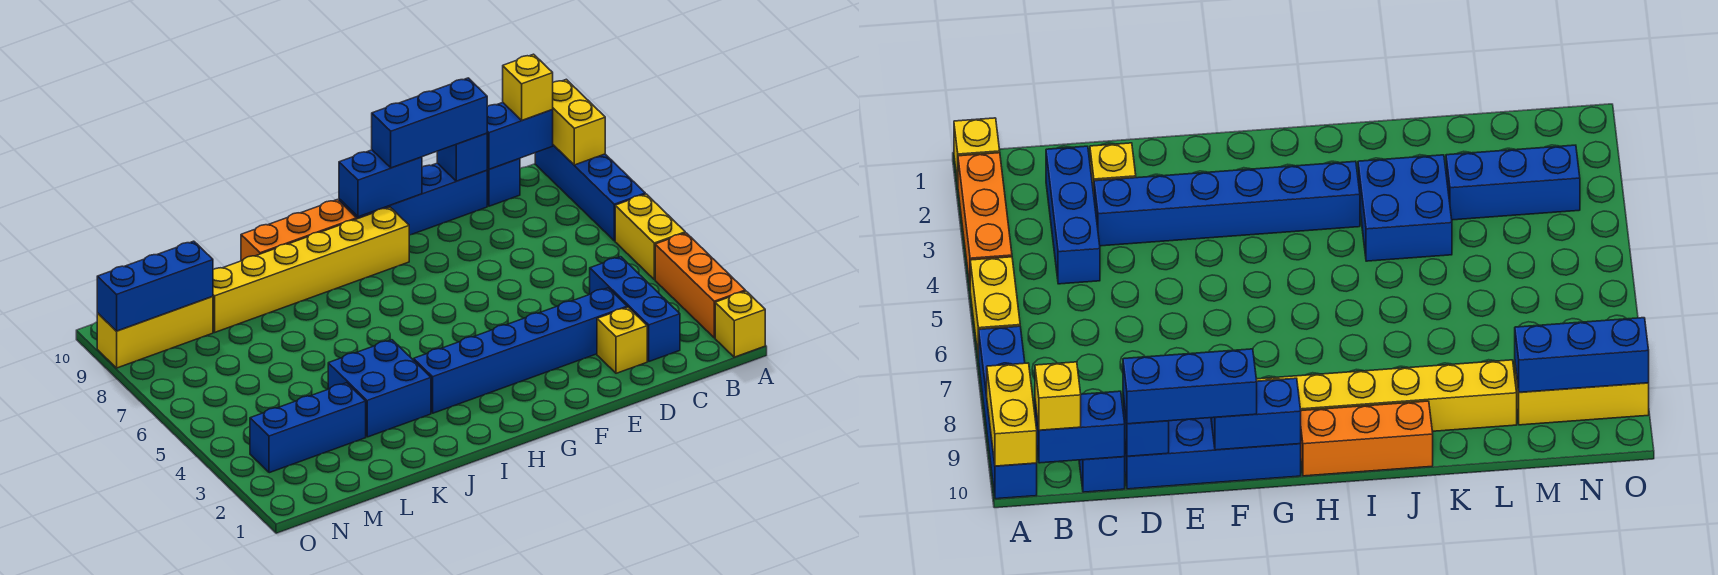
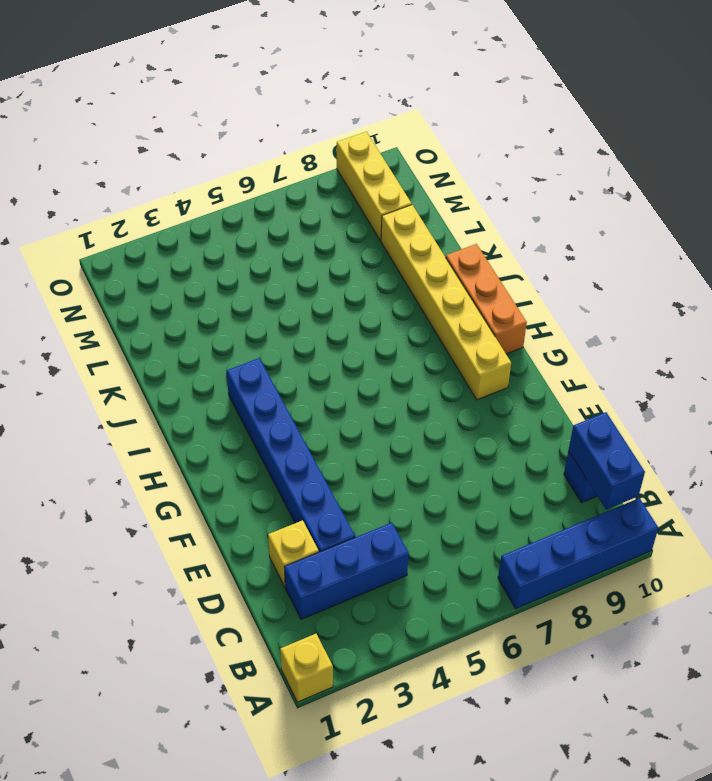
none -> orange 1x3 brick [655,233,745,338]
none -> yellow 1x2 brick [615,194,685,280]
none -> blue 1x4 brick [339,163,487,235]

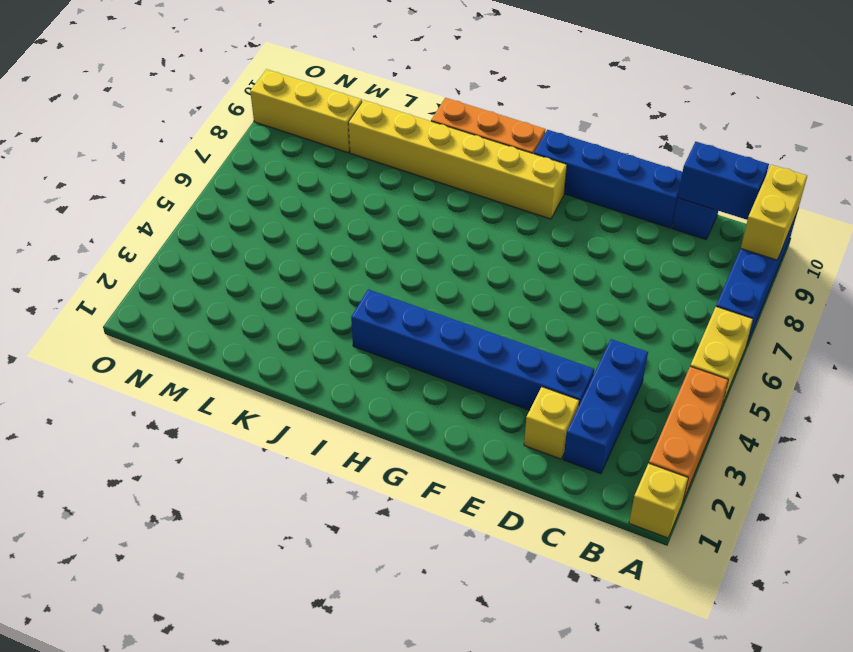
none -> blue 2x2 brick [328,340,431,437]
none -> blue 1x3 brick [250,383,366,473]
none -> blue 1x1 brick [437,133,487,181]

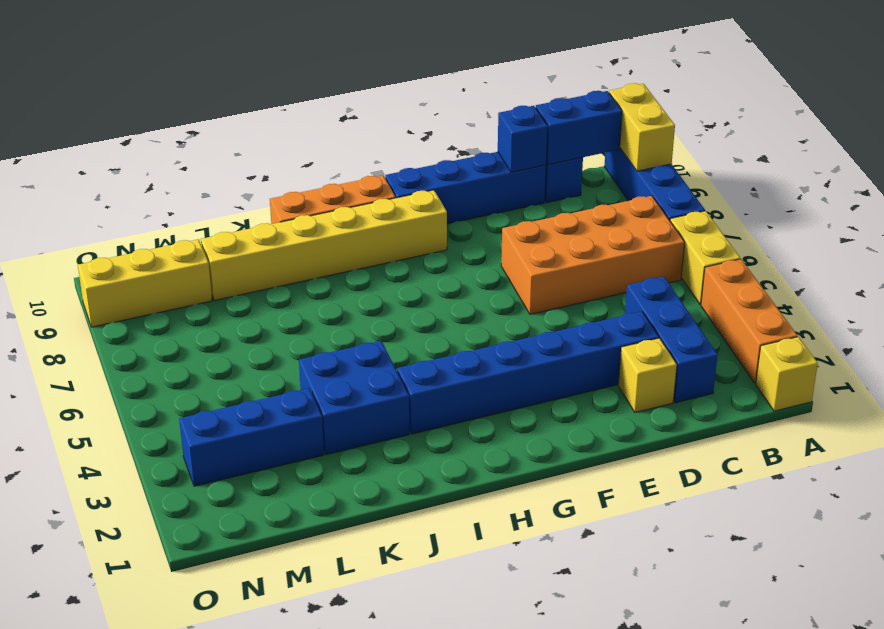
orange 2x4 brick [501,196,685,314] -> none
none -> blue 1x2 brick [339,150,422,217]
none -> blue 1x3 brick [97,241,213,331]
none -> yellow 1x1 brick [503,54,553,120]

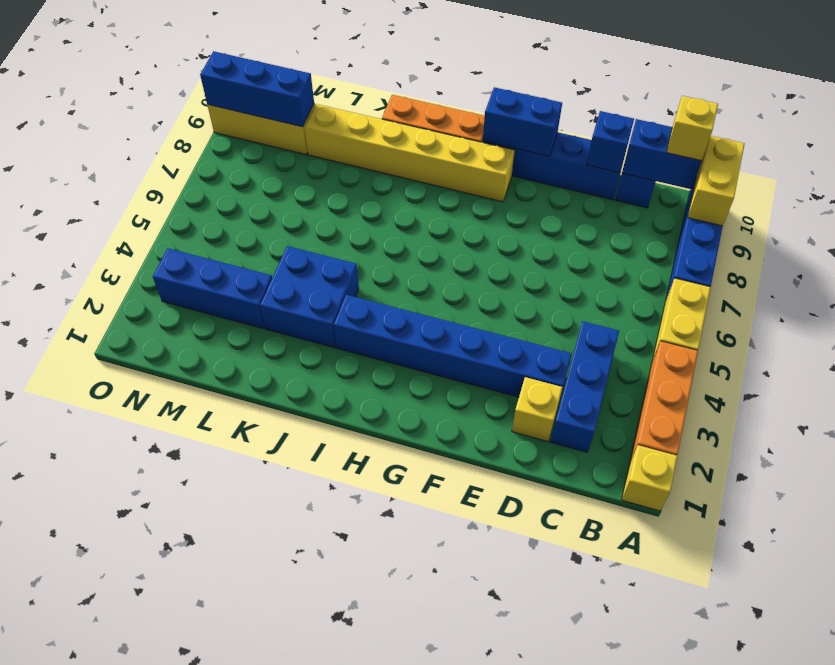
none -> blue 1x3 brick [372,78,487,168]

